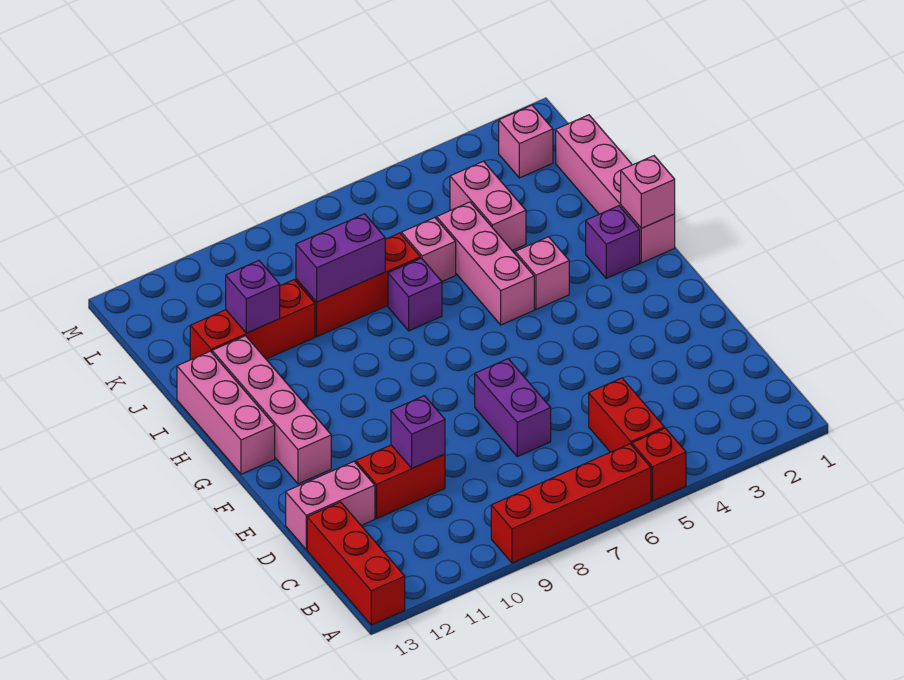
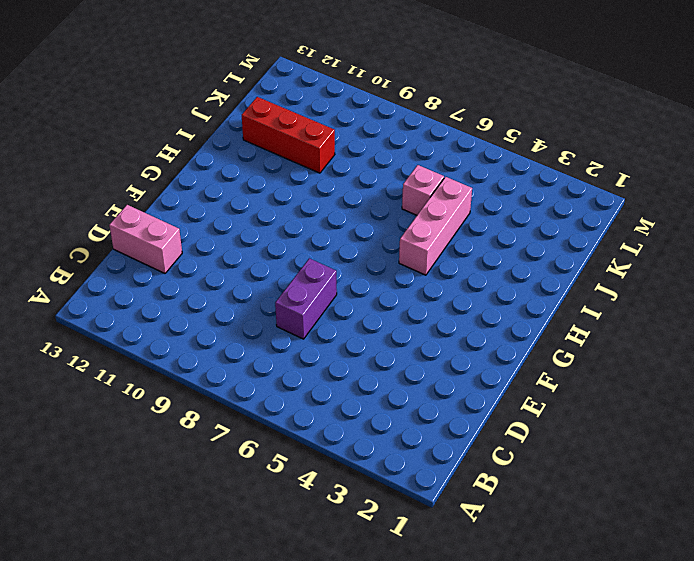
none -> red 1x1 brick [632,428,686,501]
none -> red 1x4 brick [491,444,651,563]
none -> red 1x3 brick [307,502,405,625]

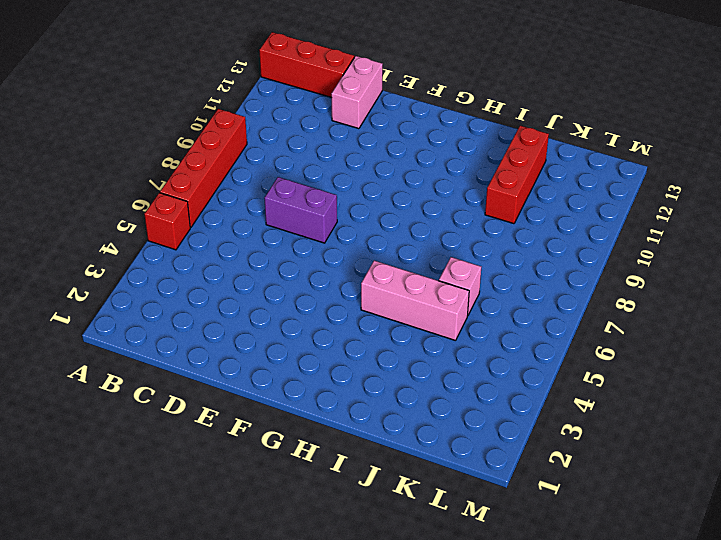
none -> red 1x2 brick [589,378,664,452]
none -> red 1x2 brick [356,445,445,518]
none -> pink 1x4 brick [212,336,331,484]

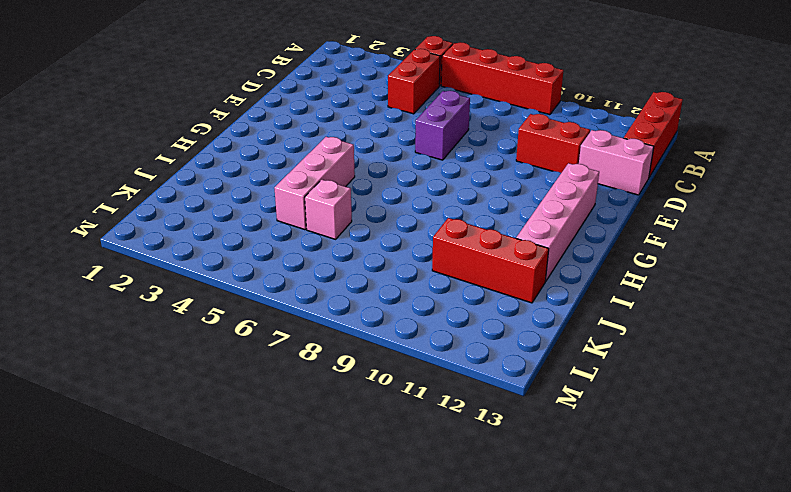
none -> pink 1x3 brick [177,351,275,474]
none -> pink 1x4 brick [556,115,675,263]
none -> purple 1x1 brick [586,206,640,278]

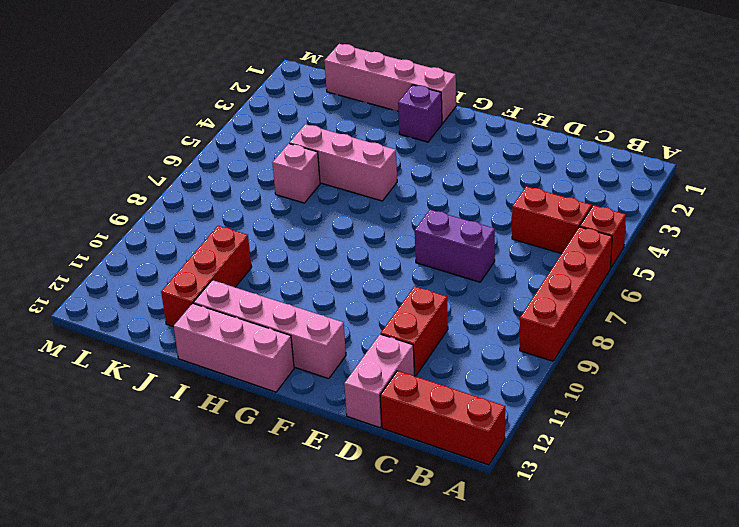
none -> pink 1x1 brick [515,237,569,309]
none -> purple 1x1 brick [388,258,442,331]
none -> pink 1x2 brick [450,161,526,251]

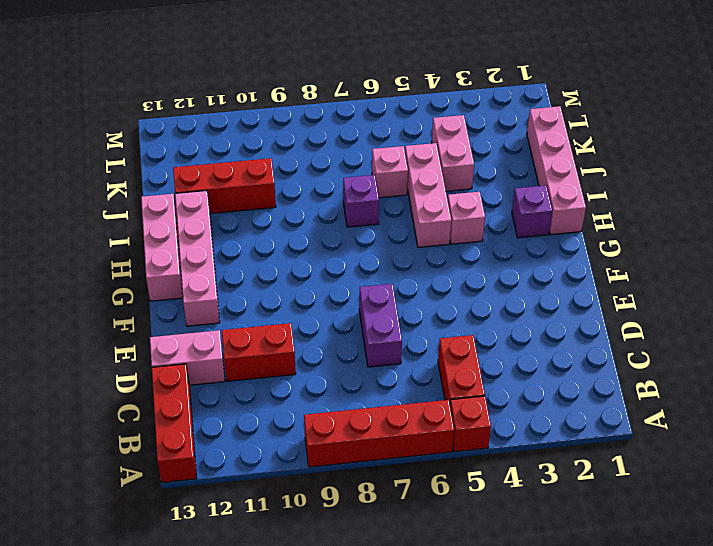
none -> red 1x3 brick [296,233,420,337]
none -> pink 1x1 brick [499,105,553,178]
none -> purple 1x1 brick [391,396,445,468]

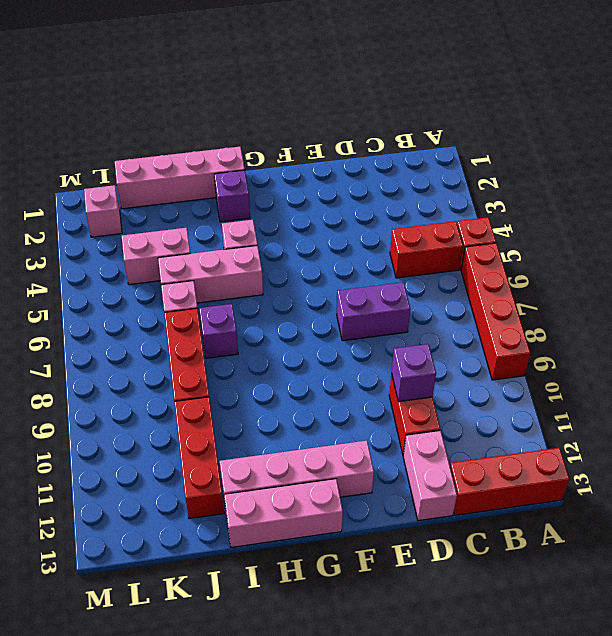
none -> pink 1x1 brick [621,156,675,228]
none -> purple 1x2 brick [296,214,385,302]
none -> purple 1x1 brick [226,261,280,333]

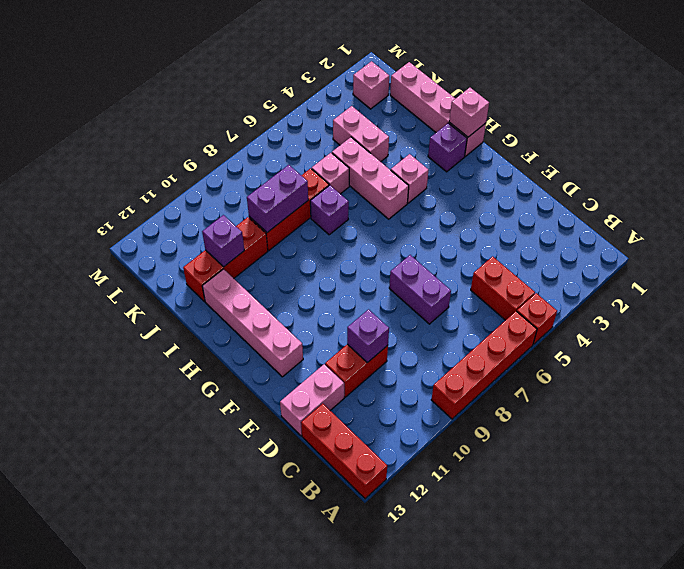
none -> pink 1x3 brick [177,351,275,474]

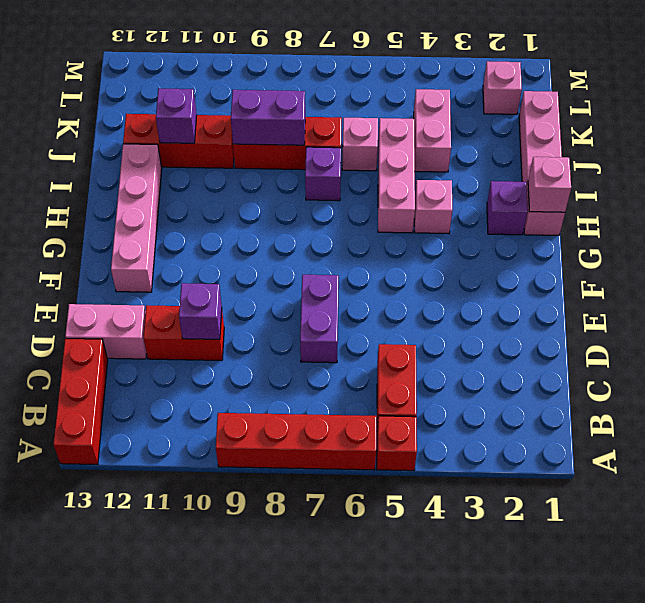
none -> pink 1x3 brick [177,351,275,474]

